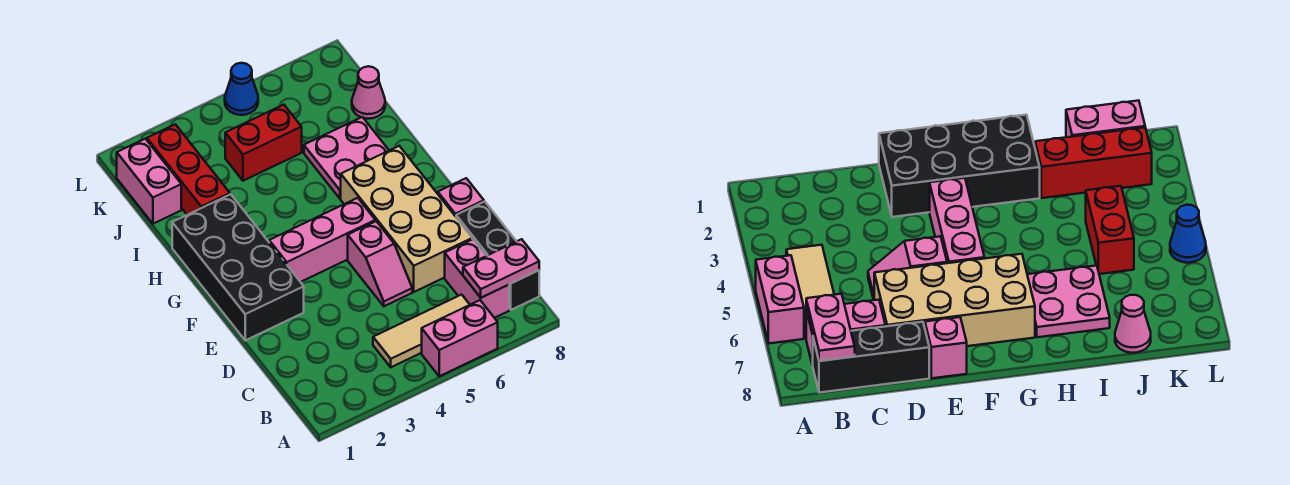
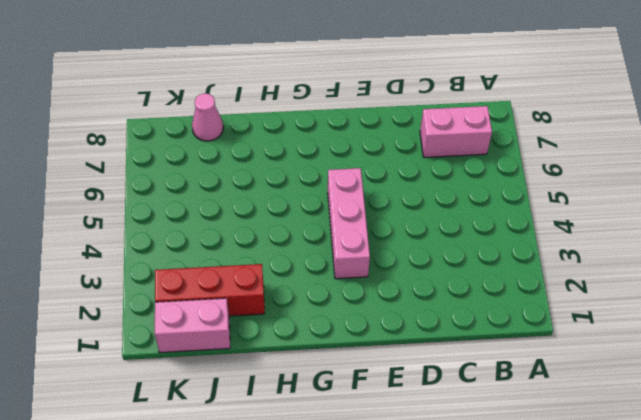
none -> pink 1x2 brick [422,300,498,376]
none -> tan 1x3 tile [373,295,470,367]
none -> black 1x3 brick [456,201,539,310]

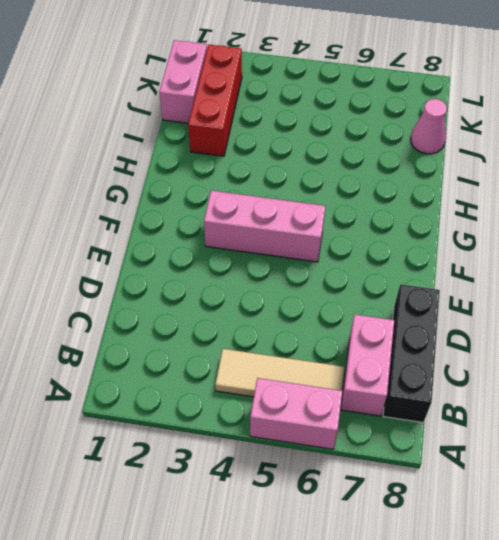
none -> pink 1x2 slope [348,221,412,306]
none -> tan 2x4 brick [341,146,472,292]
none -> black 2x4 brick [172,194,304,340]

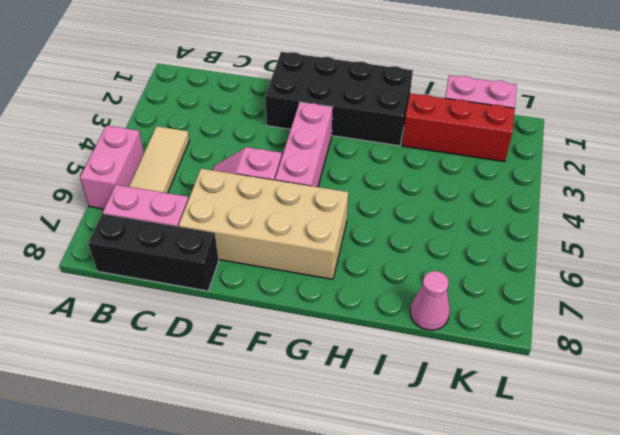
none -> pink 1x1 brick [438,178,484,217]
none -> pink 2x2 plate [304,117,389,199]
none -> red 1x2 brick [225,105,302,181]

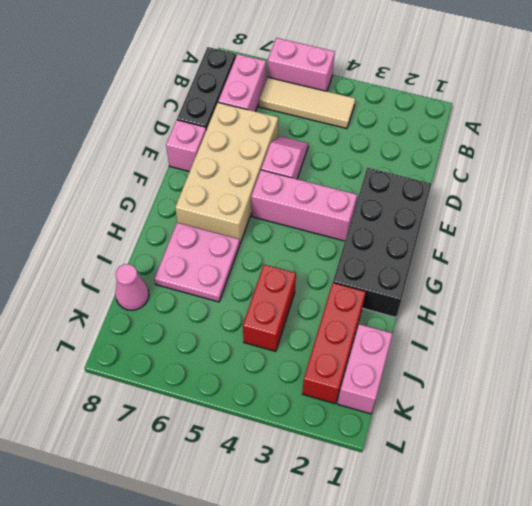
red 1x2 brick [243,265,296,351] -> red 1x2 brick turned to [225,105,302,181]
none -> blue 1x1 cone [225,63,258,115]
none -> pink 1x2 plate [463,239,539,298]

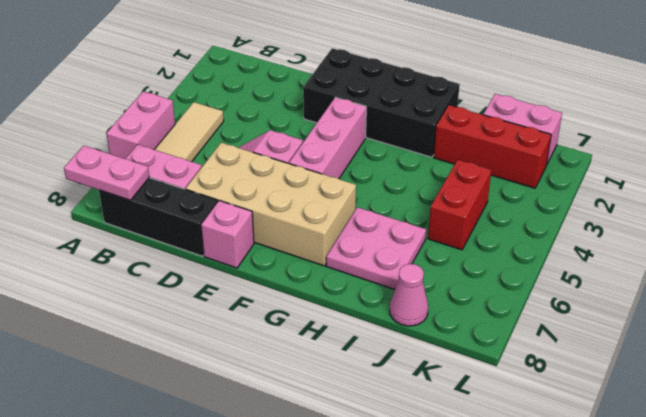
pink 1x2 plate [64,146,149,200] -> pink 1x2 plate turned to [463,239,539,298]
none -> blue 1x1 cone [225,63,258,115]

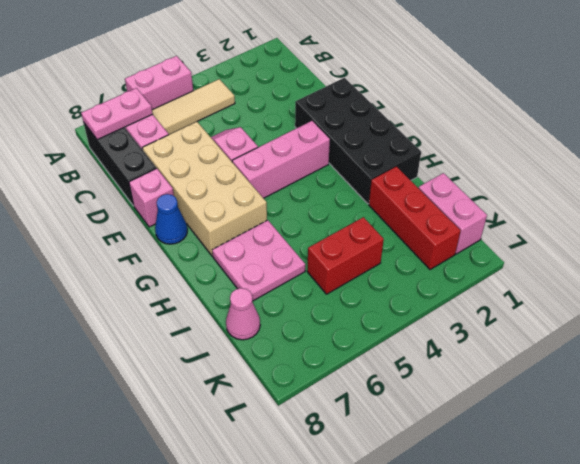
blue 1x1 cone [155,194,187,244] -> blue 1x1 cone moved to [225,63,258,115]

